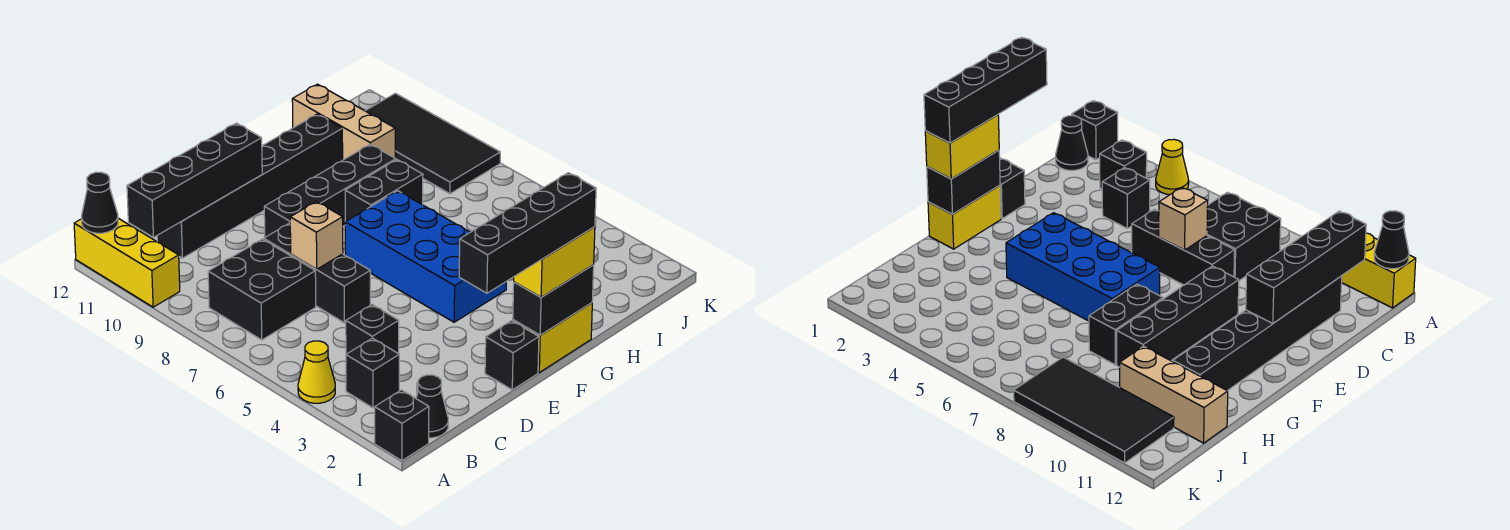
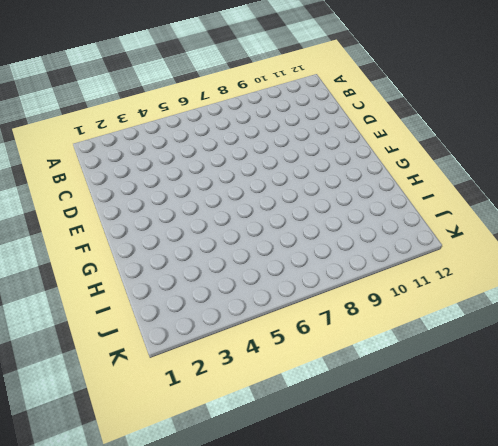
none -> black 1x1 brick [375,390,429,461]
none -> yellow 1x1 cone [298,341,335,403]
none -> yellow 1x3 brick [74,218,180,307]

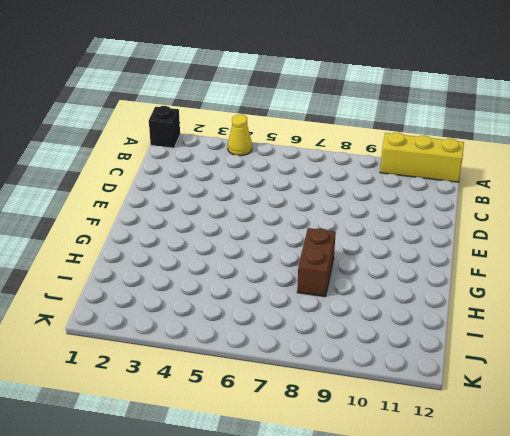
brown 1x2 brick [297,228,336,297] -> black 1x2 brick [345,160,423,222]
none -> black 1x1 cone [416,375,448,438]
none -> black 1x1 brick [346,338,399,408]
none -> black 2x2 brick [208,239,316,340]

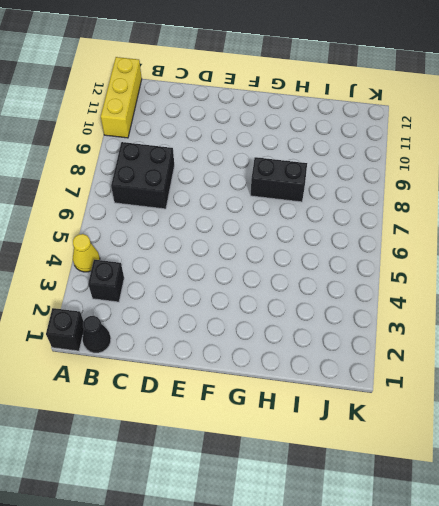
none -> black 1x1 brick [346,305,399,354]
none -> black 1x6 brick [157,114,343,258]
none -> black 1x3 brick [264,223,370,323]

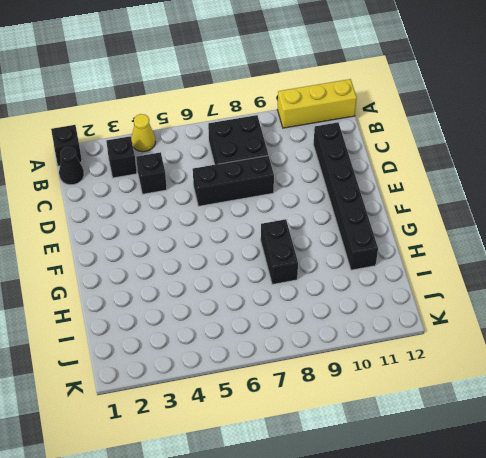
none -> black 1x1 brick [485,321,539,390]
none -> black 1x4 brick [264,144,396,237]
none -> yellow 1x2 brick [513,303,592,372]

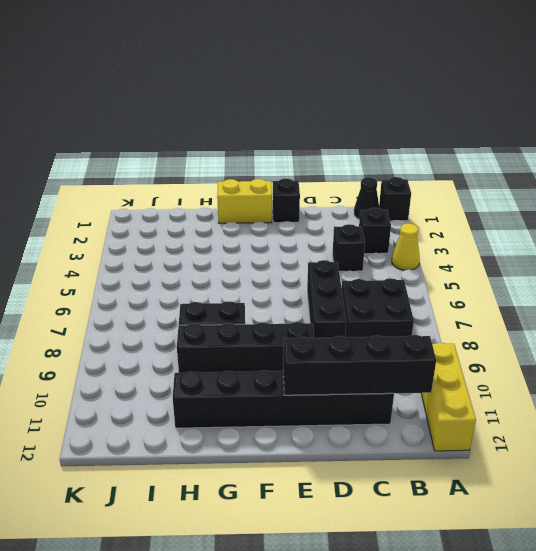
none -> blue 2x4 brick [345,191,506,322]
none -> tan 1x3 brick [292,84,395,160]
none -> black 2x4 tile [366,93,500,194]

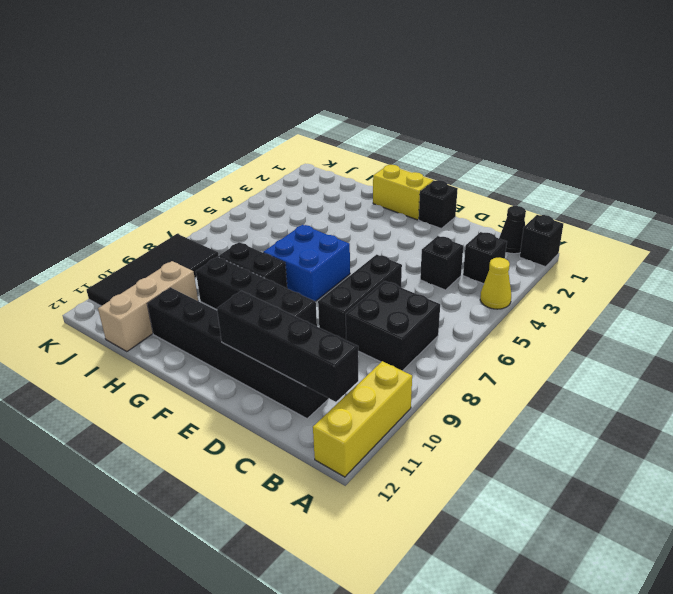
blue 2x2 brick [263,225,350,301] -> blue 2x4 brick [345,191,506,322]
none -> black 1x1 cone [82,172,118,233]
none -> tan 1x1 brick [290,202,343,269]
none -> black 1x2 brick [513,265,594,335]

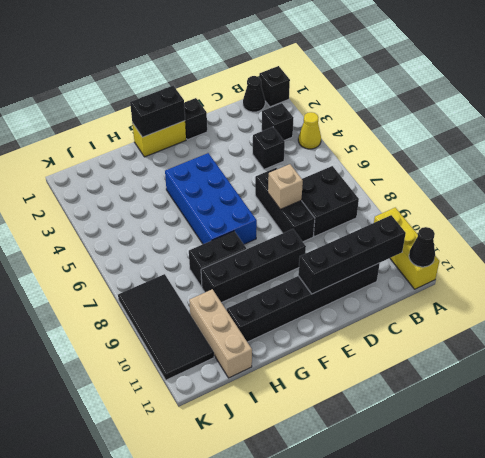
none -> yellow 1x2 brick [514,227,595,297]
none -> black 1x4 brick [459,173,596,293]

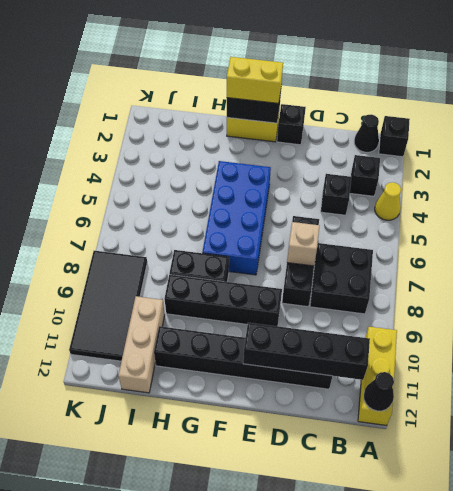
none -> black 1x4 brick [459,173,596,293]

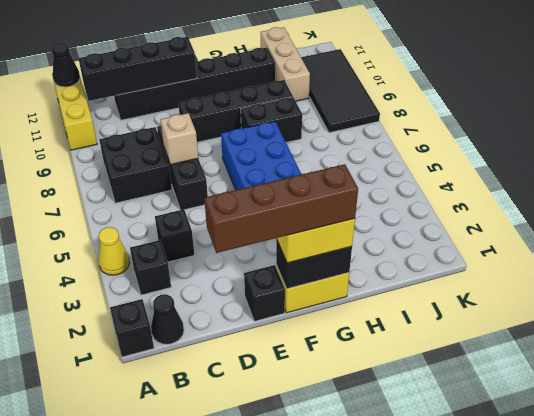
brown 1x4 brick [204,164,358,253] -> black 1x4 brick [459,173,596,293]

